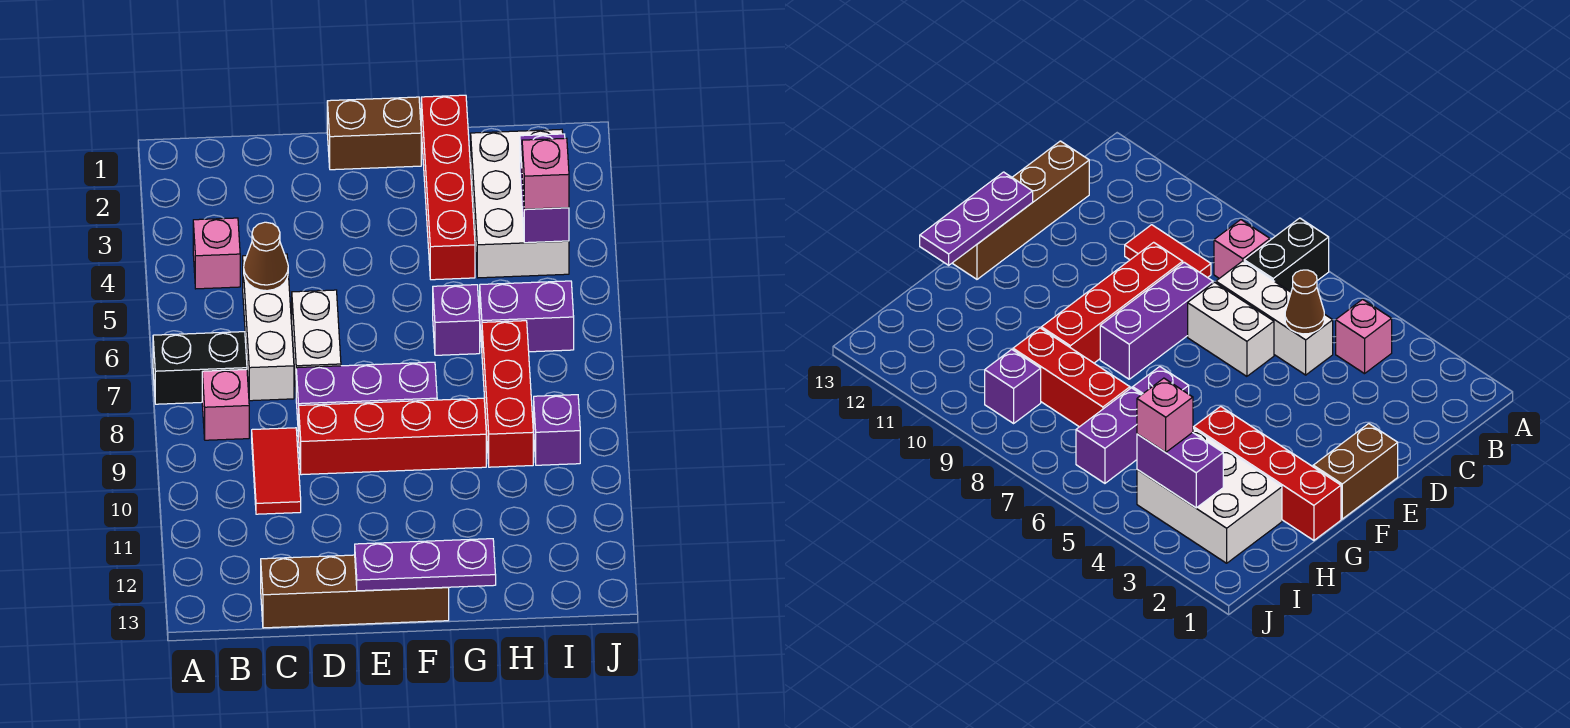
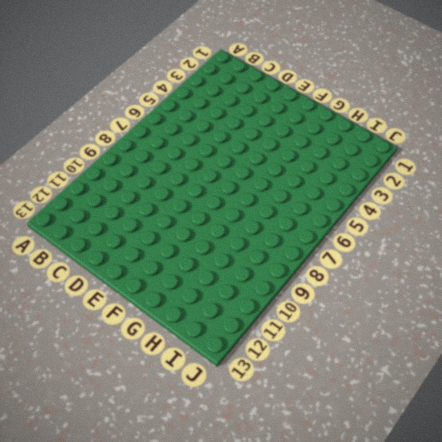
none -> black 1x2 brick [153,332,247,404]
none -> pink 1x1 brick [193,218,240,289]
none -> pink 1x1 brick [202,370,249,440]

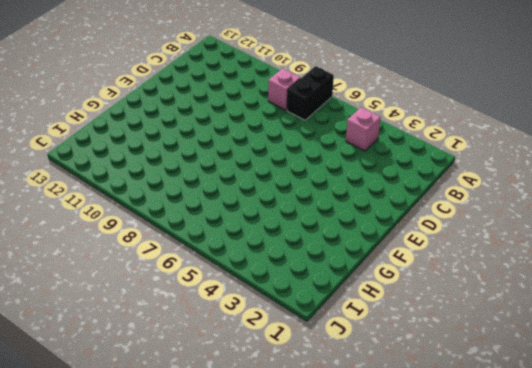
none -> white 1x3 brick [243,254,294,401]
none -> red 1x2 tile [252,428,301,514]
none -> brown 1x4 brick [261,555,449,628]

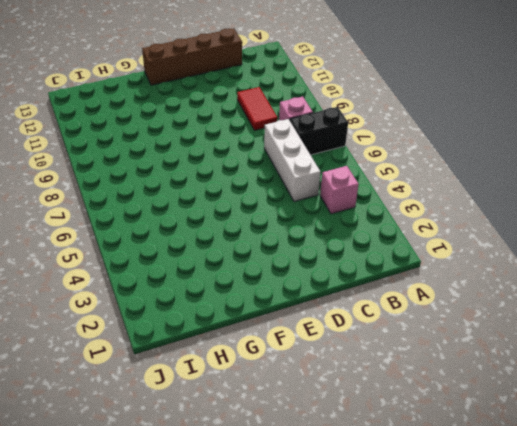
none -> white 1x2 brick [292,290,341,387]
none -> purple 1x3 brick [296,362,437,436]
none -> red 1x4 brick [299,398,486,475]

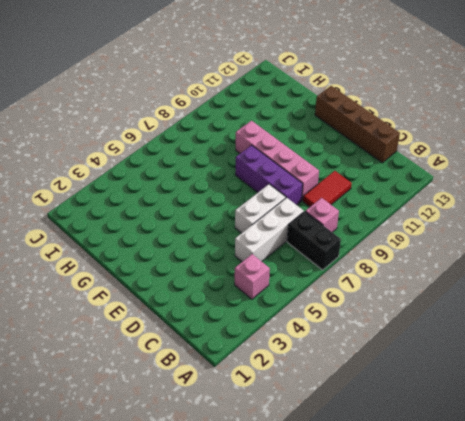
pink 1x4 brick [236,121,319,201] -> red 1x4 brick [299,398,486,475]
none -> brown 1x2 brick [327,97,421,170]
none -> red 1x4 brick [421,95,475,280]
none -> purple 1x1 brick [433,285,480,355]

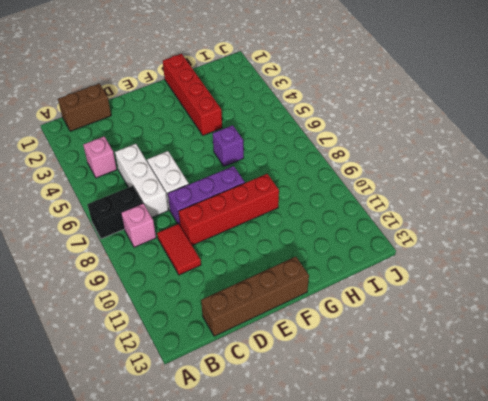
brown 1x2 brick [58,84,111,131] -> brown 1x2 brick moved to [327,97,421,170]
none -> white 2x3 brick [471,129,569,278]
none -> purple 1x2 brick [480,281,574,352]
none -> red 1x3 brick [482,321,533,467]

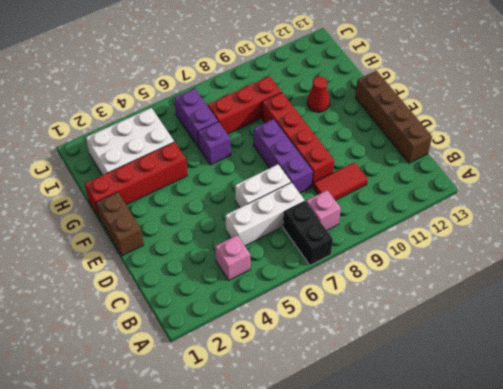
red 1x1 cone [307,77,330,112] -> none
none -> purple 1x1 brick [534,395,580,465]
none -> brown 1x1 cone [244,222,288,291]
none -> purple 1x3 plate [355,539,496,591]

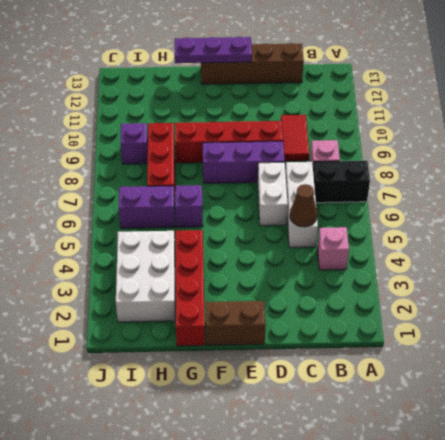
none -> purple 1x2 brick [520,134,569,243]
none -> pink 1x1 brick [522,138,569,209]

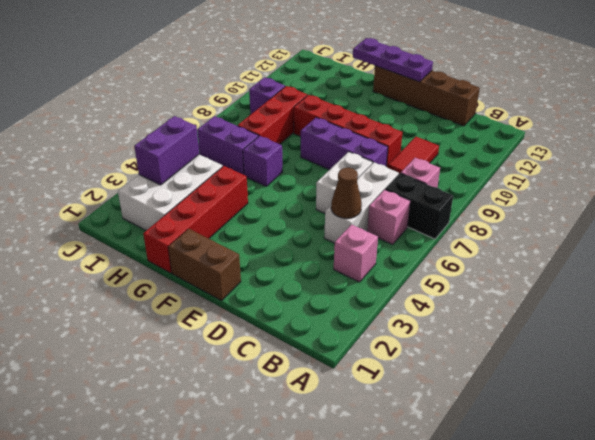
pink 1x1 brick [367,190,410,245] -> pink 1x1 brick moved to [522,138,569,209]

